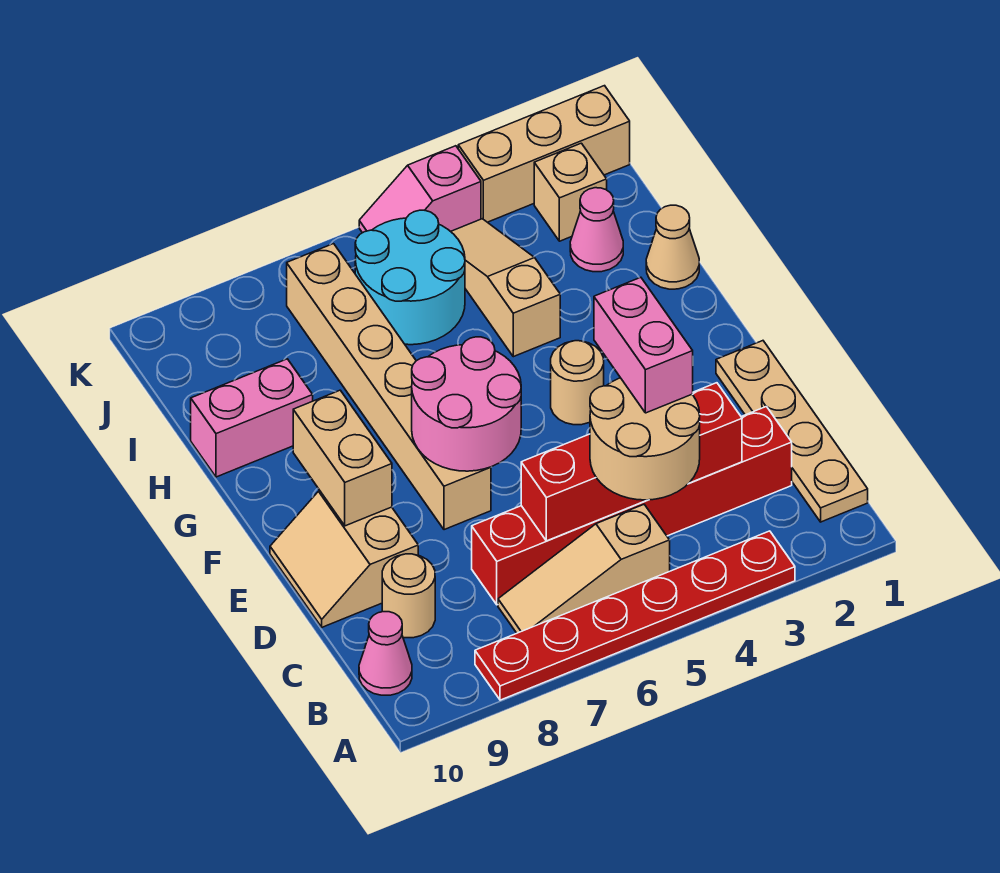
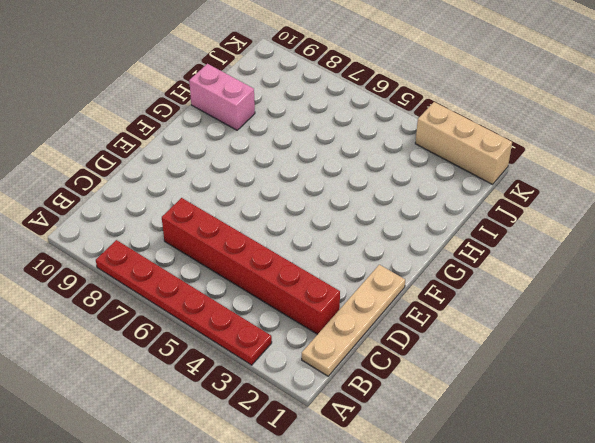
none -> tan 1x3 slope [498,505,670,633]
none -> pink 1x1 cone [359,612,412,695]
none -> tan 1x1 round brick [382,554,435,638]

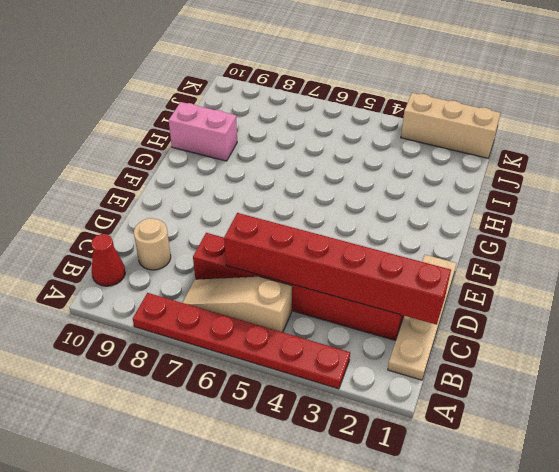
red 1x1 cone [91,234,125,286] -> pink 1x1 cone [359,612,412,695]
red 1x6 brick [224,213,451,325] -> red 1x4 brick [521,383,742,541]
none -> tan 2x2 slope [270,491,418,627]
none -> tan 1x6 brick [287,244,491,530]
none -> tan 1x1 round brick [551,341,604,425]

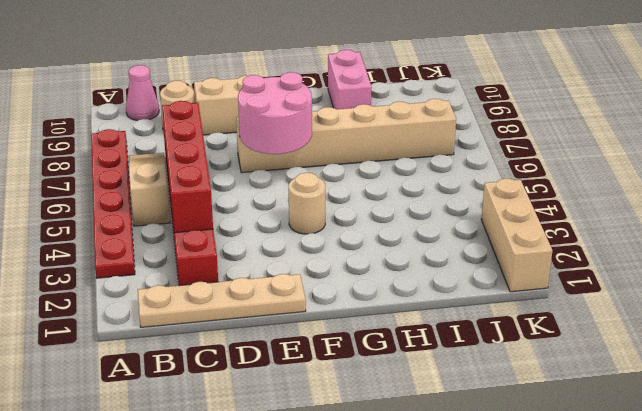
none -> tan 1x1 cone [646,205,699,289]
none -> tan 1x3 slope [451,219,560,357]
none -> pink 1x1 cone [570,188,623,272]

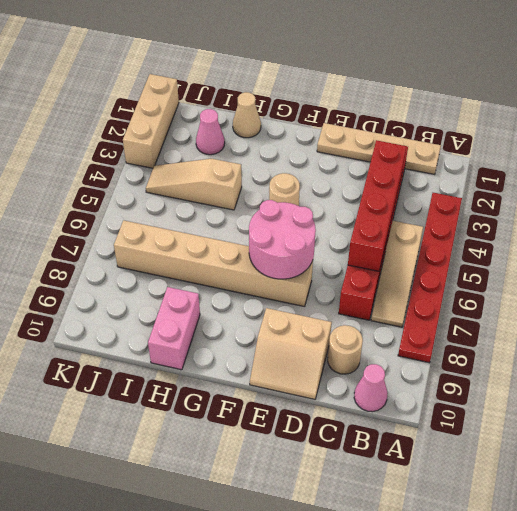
none -> cyan 2x2 round brick [355,210,465,345]
none -> tan 1x1 brick [534,143,607,241]
none -> pink 1x2 slope [359,146,481,233]

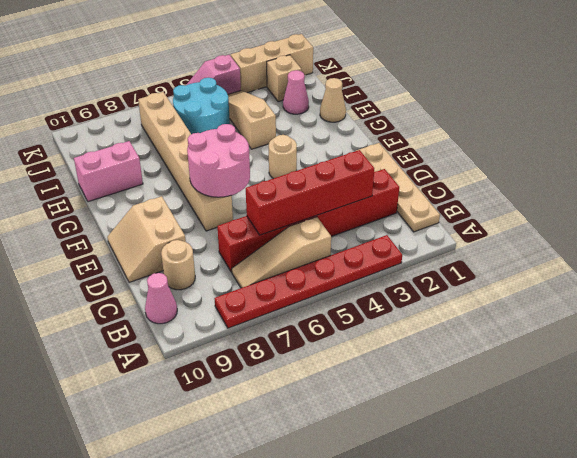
none -> tan 1x2 brick [293,390,392,526]
none -> tan 2x2 round brick [590,378,700,500]
none -> pink 1x2 brick [594,277,693,413]

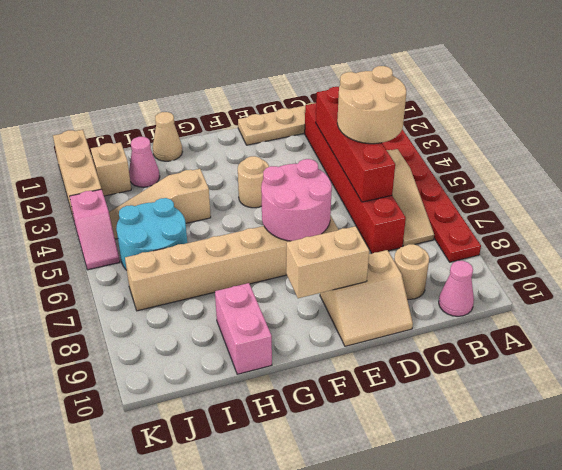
none -> pink 1x2 brick [594,277,693,413]

